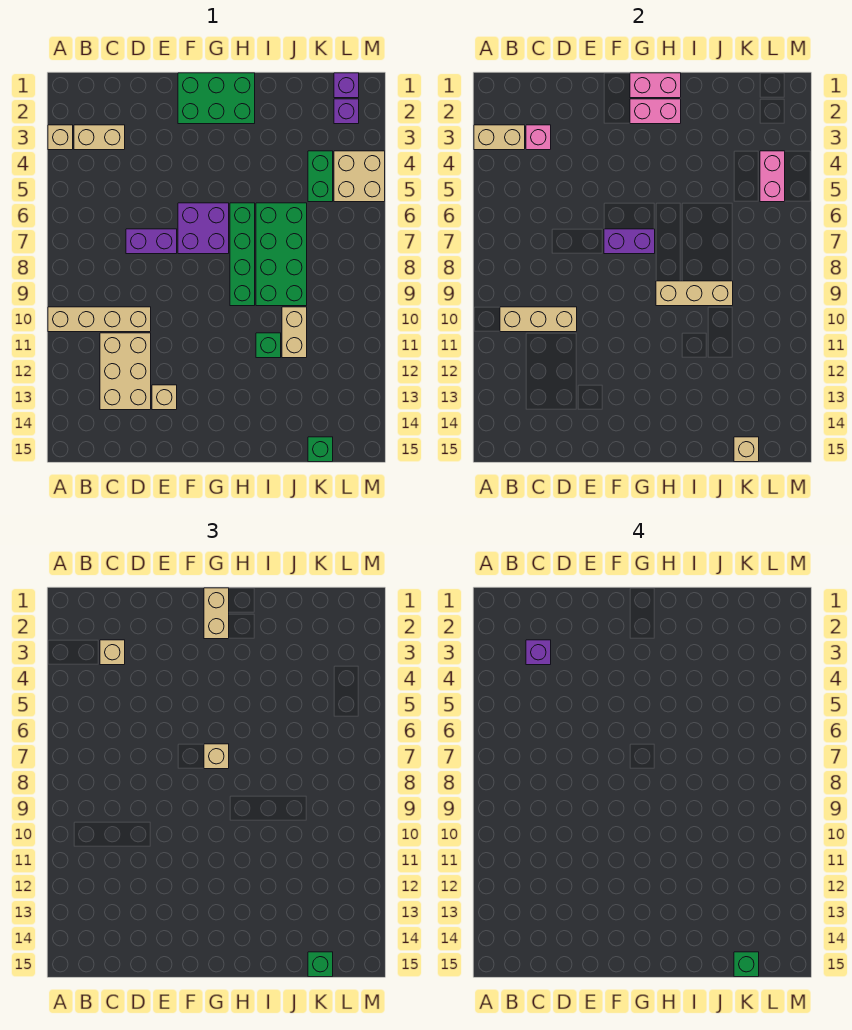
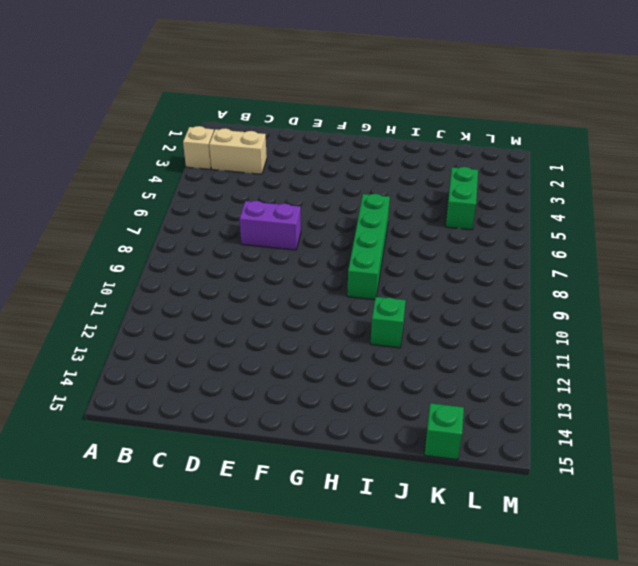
none -> tan 1x4 brick [48,307,151,332]
none -> tan 2x3 brick [100,333,151,410]
none -> tan 1x1 brick [152,385,177,410]
none -> green 2x3 brick [178,73,255,124]

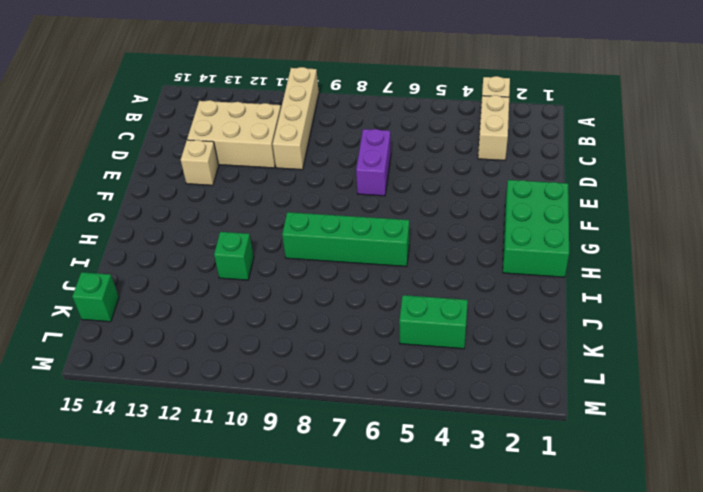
none -> purple 2x2 brick [178,203,229,254]
none -> green 2x4 brick [256,203,307,306]
none -> tan 1x2 brick [282,307,307,358]
none -> purple 1x1 brick [334,73,359,98]

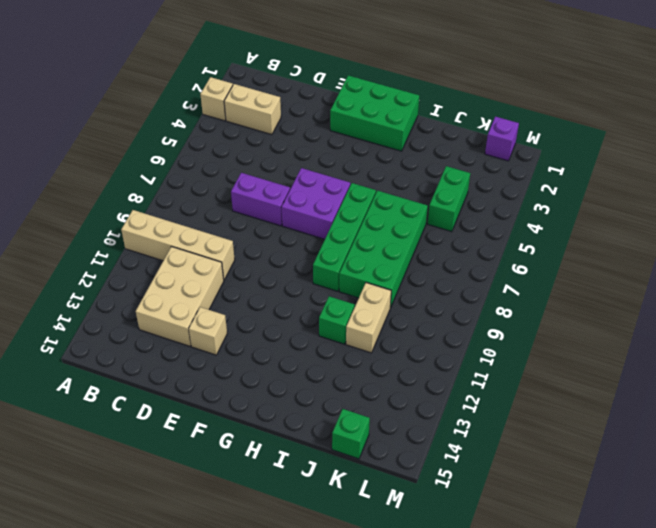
none -> purple 1x1 brick [334,99,359,124]
none -> tan 2x2 brick [334,151,385,202]
none -> tan 1x2 brick [474,125,525,150]
none -> tan 1x3 brick [500,307,577,332]

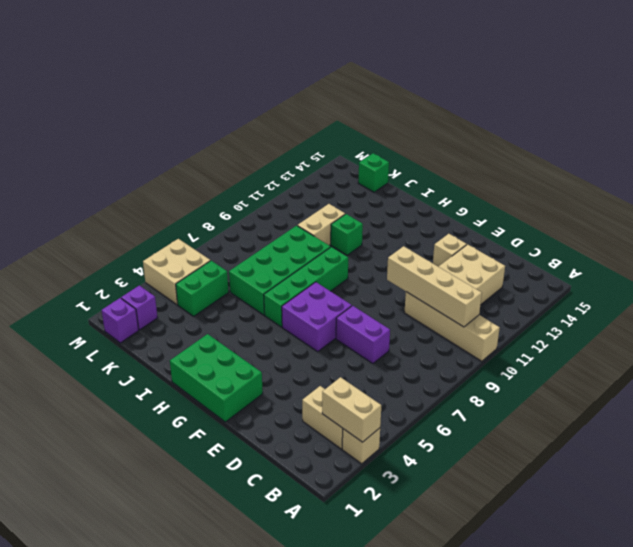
tan 1x4 brick [387,246,482,327] -> tan 1x3 brick [500,307,577,332]
none -> pink 1x1 brick [526,125,551,150]
none -> purple 1x2 brick [604,229,655,254]
none -> pink 1x2 brick [630,73,681,98]
none -> pink 1x2 brick [630,99,681,124]

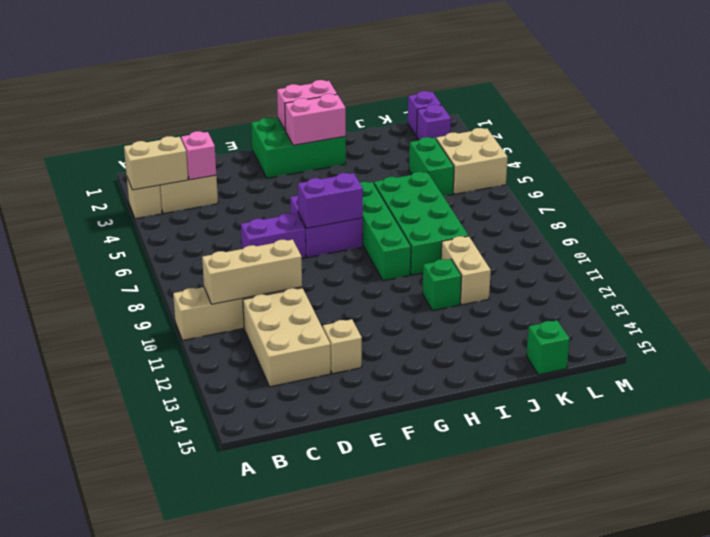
none -> tan 1x3 brick [656,281,733,306]
none -> tan 1x1 brick [734,437,759,462]
none -> pink 1x2 brick [760,151,785,202]
none -> tan 1x1 brick [100,640,125,665]

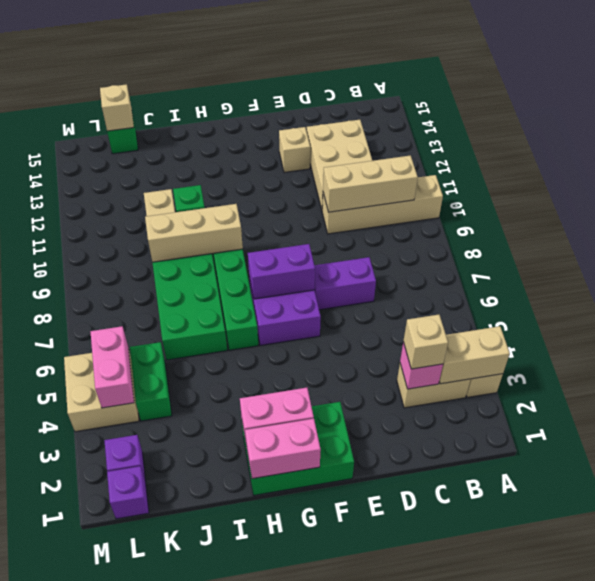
none -> tan 1x2 brick [204,588,229,639]
none -> tan 1x1 brick [204,744,229,769]
none -> green 1x1 brick [308,952,333,977]
none -> purple 1x1 brick [526,640,551,665]

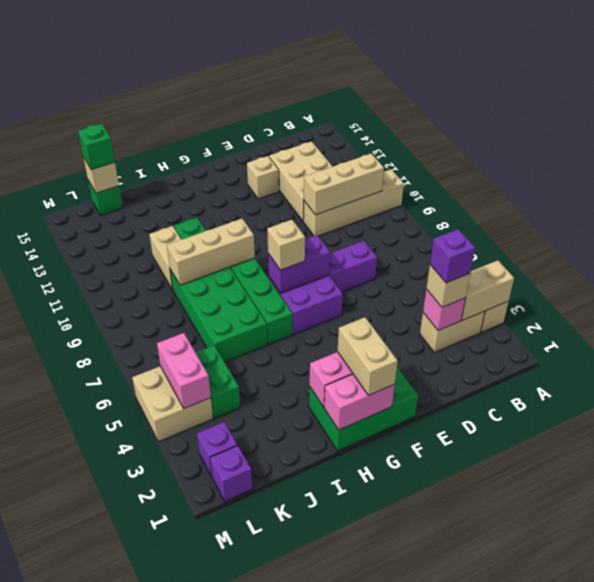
none -> green 1x1 brick [734,952,759,977]

